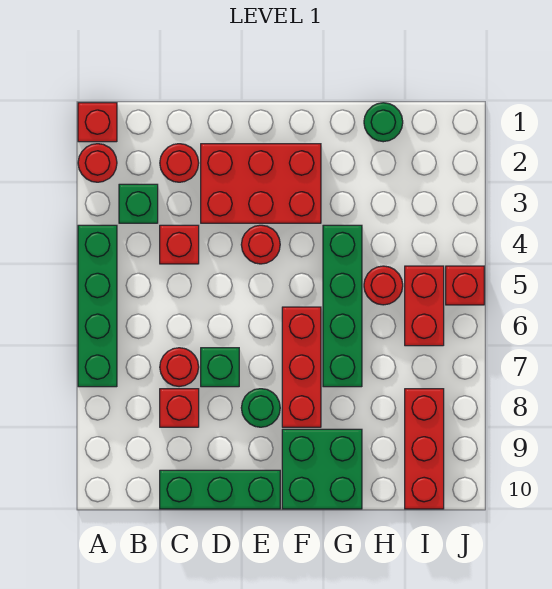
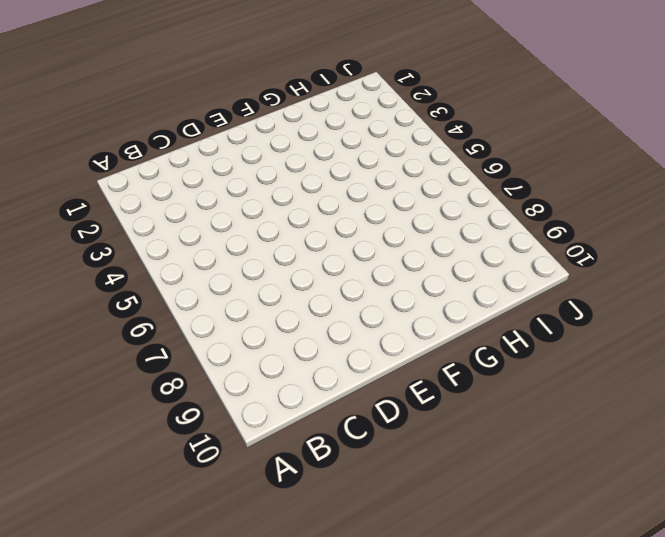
none -> red 1x1 brick [78,103,117,142]
none -> red 1x1 round brick [78,144,117,182]
none -> green 1x4 brick [78,225,117,387]

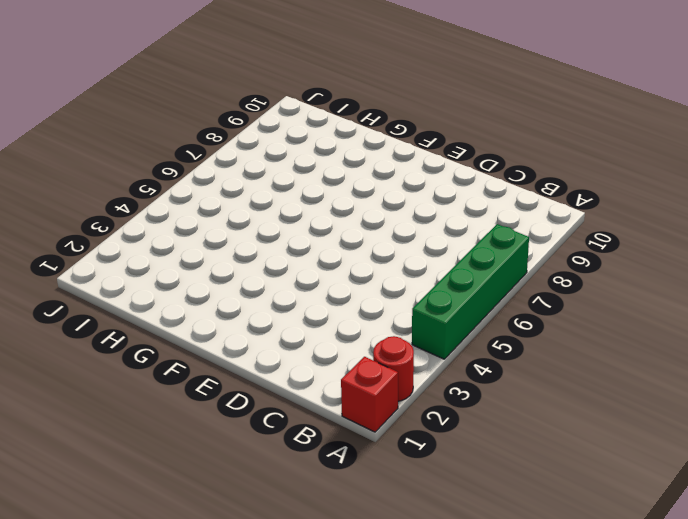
none -> green 1x1 brick [119,184,158,223]
none -> red 1x1 round brick [160,144,199,182]
none -> red 1x1 brick [160,225,199,264]

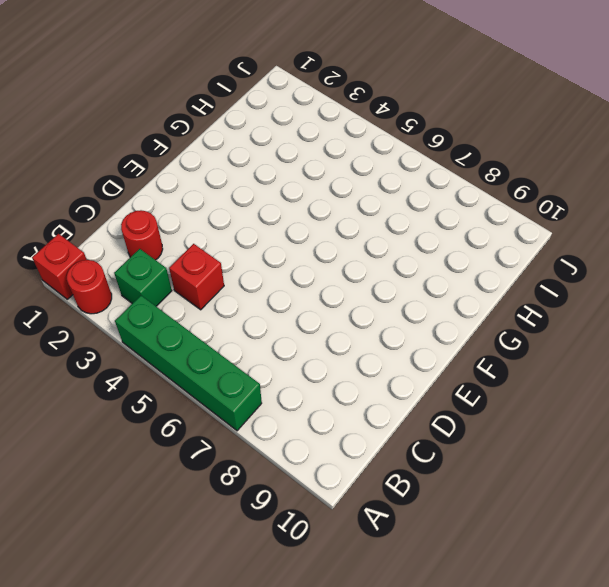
none -> red 1x1 round brick [160,348,199,387]
none -> red 1x1 brick [160,389,199,427]
none -> green 1x3 brick [160,470,280,509]

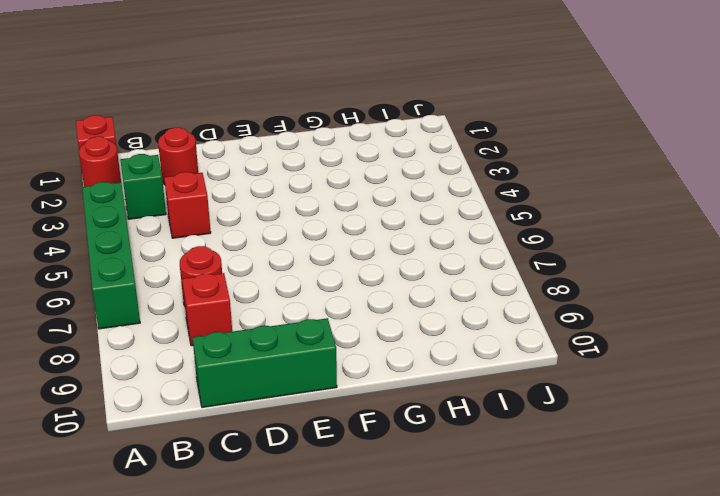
none -> red 2x3 brick [201,144,321,223]
none -> green 1x1 brick [201,348,239,387]
none -> red 1x1 round brick [241,225,280,264]

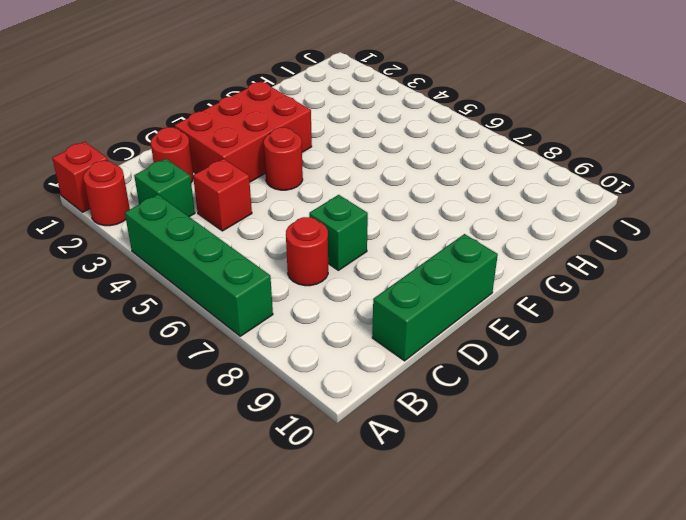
none -> red 1x1 brick [160,389,199,427]
none -> green 1x1 round brick [241,389,280,427]
none -> red 1x3 brick [282,307,321,427]

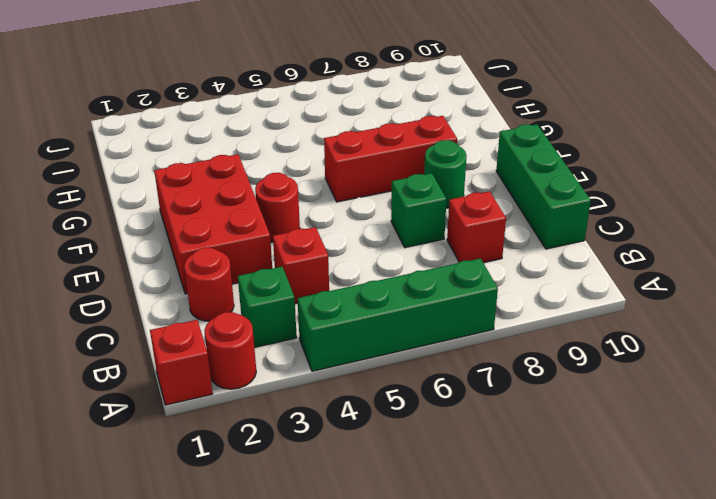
none -> red 1x1 round brick [160,348,199,387]
none -> green 2x2 brick [282,429,362,509]
none -> green 1x4 brick [323,225,362,387]

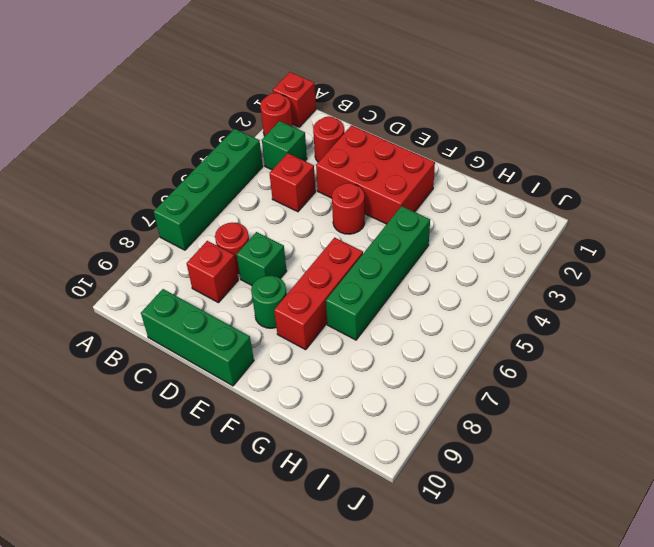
none -> green 2x2 brick [282,429,362,509]
none -> green 1x1 round brick [364,103,403,142]
none -> red 1x1 round brick [364,266,403,305]

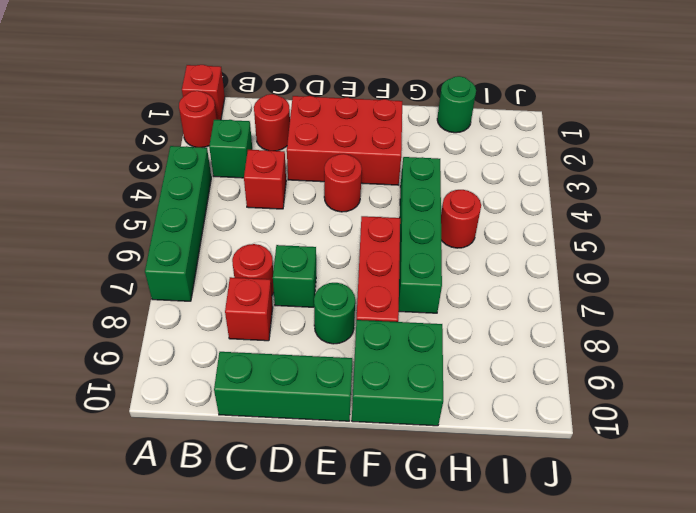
none -> red 1x2 brick [405,266,444,346]
none -> red 1x3 brick [405,389,444,509]
none -> red 1x1 brick [446,266,484,305]

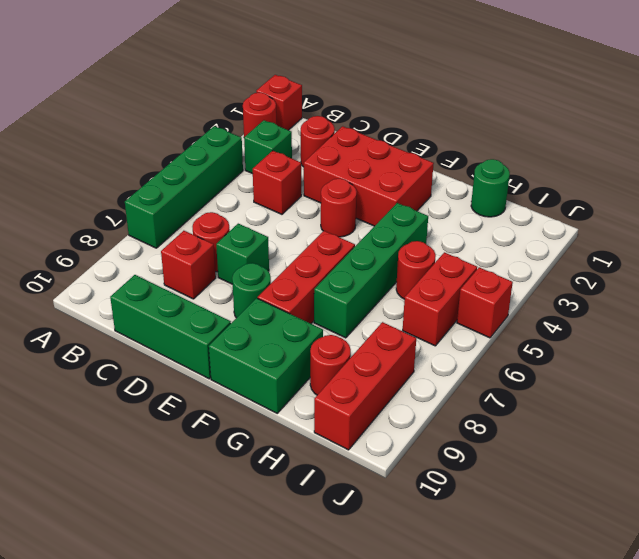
red 1x1 round brick [310,335,351,395] -> none

